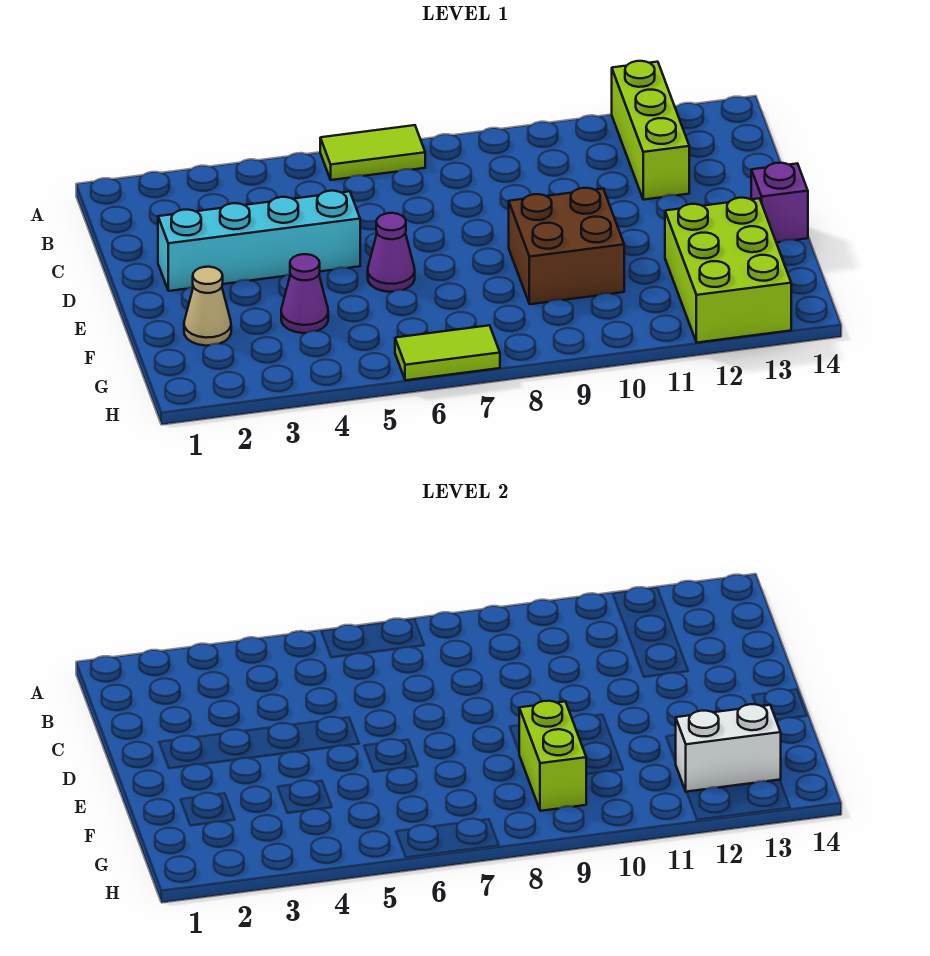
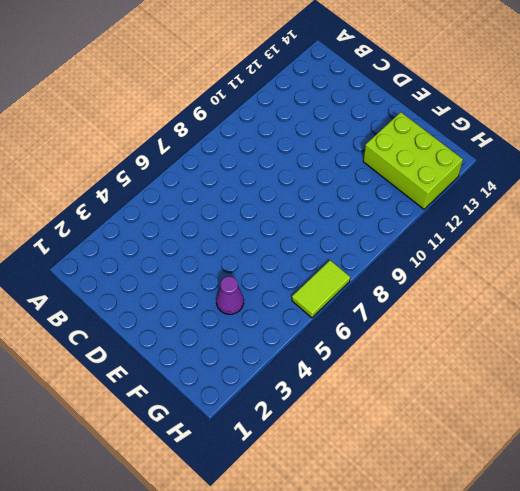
none -> lime 1x2 tile [320,125,425,180]
none -> lime 1x3 brick [612,61,689,200]
none -> cyan 1x4 brick [158,191,360,291]

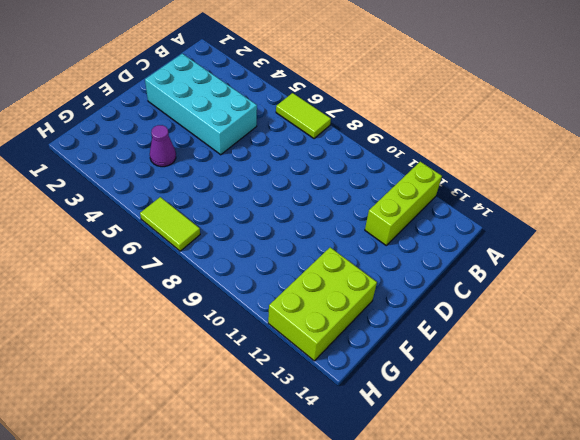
cyan 2x4 brick [145,54,257,155] -> cyan 1x4 brick [158,191,360,291]
none -> purple 1x1 cone [368,213,415,292]
none -> brown 2x2 brick [509,188,624,304]
none -> purple 1x1 brick [751,163,808,242]

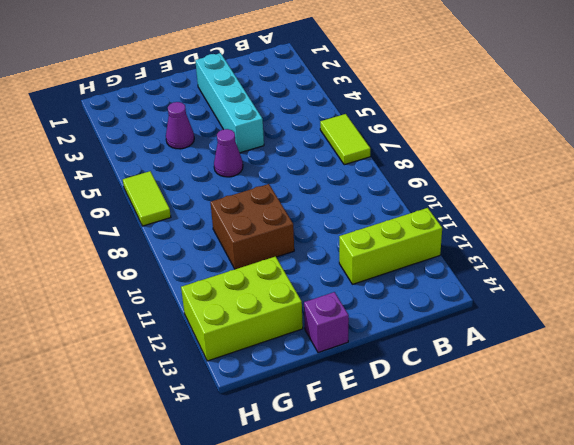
none -> tan 1x1 cone [184,267,231,346]
none -> lime 1x2 brick [519,701,586,811]
none -> white 1x2 brick [676,704,781,792]

